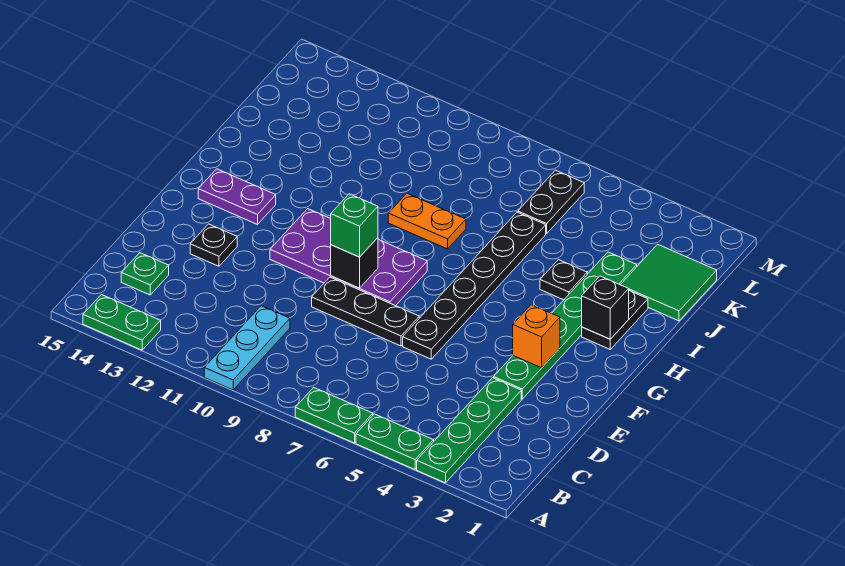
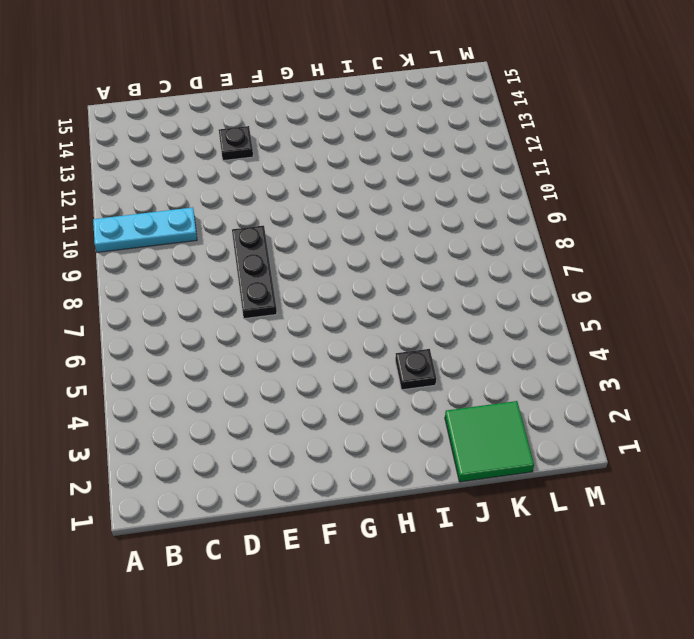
none -> green 1x4 plate [417,378,521,483]
none -> green 1x2 plate [356,414,434,469]
none -> green 1x2 plate [295,388,373,443]

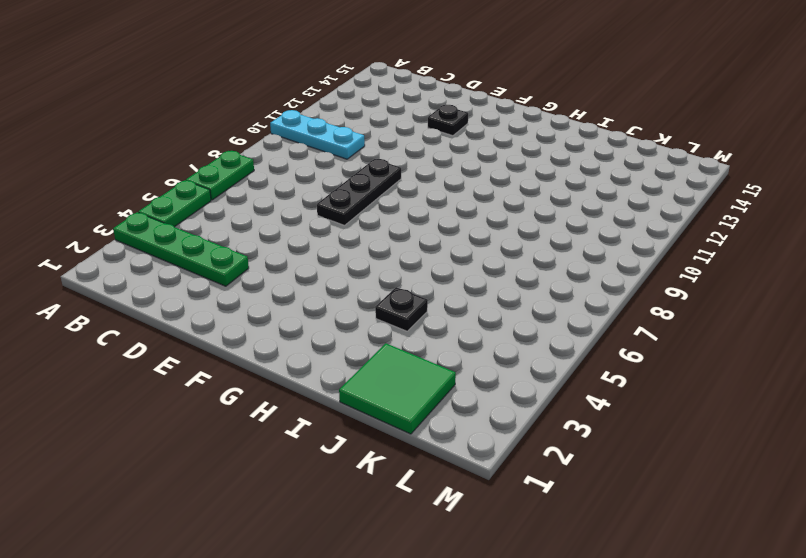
none -> green 1x2 plate [83,295,161,350]
none -> green 1x1 plate [121,253,169,295]
none -> green 1x6 plate [494,252,637,399]

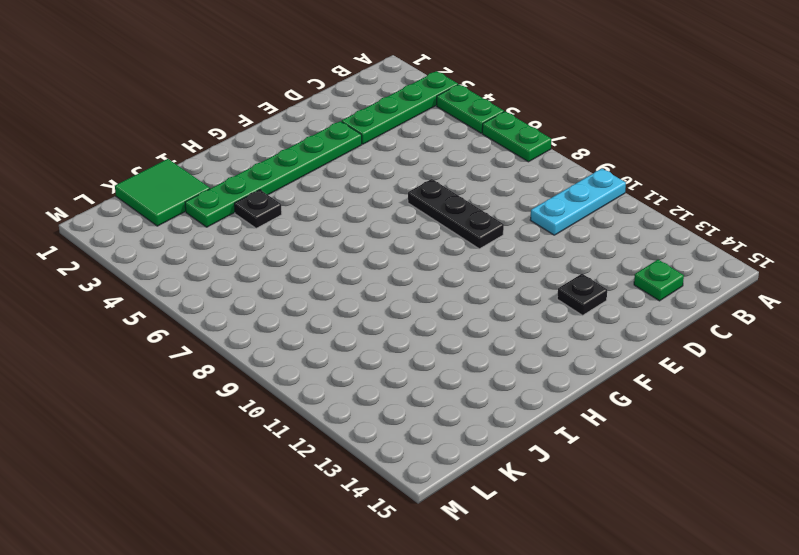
none -> green 1x2 plate [83,295,161,350]
none -> black 1x6 plate [403,212,546,359]
none -> purple 2x4 plate [270,209,427,306]

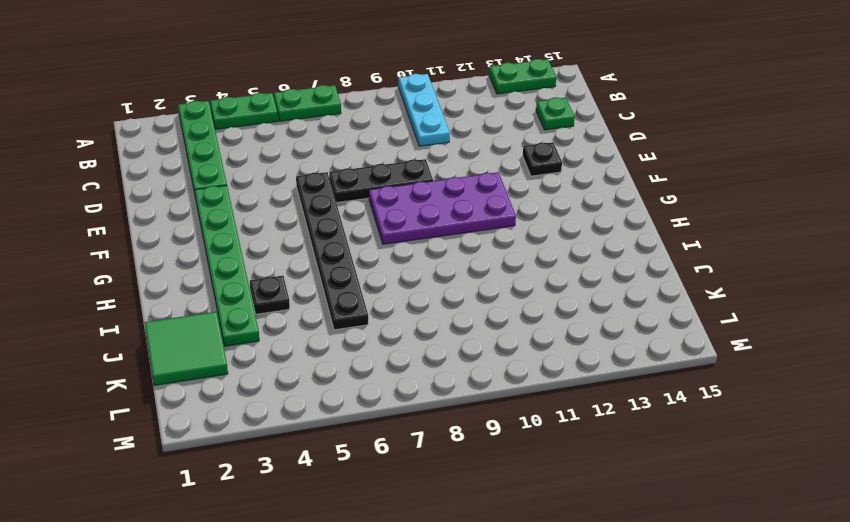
none -> purple 1x2 plate [198,169,276,225]
none -> black 1x2 plate [582,290,648,349]
none -> orange 1x2 plate [388,193,466,249]

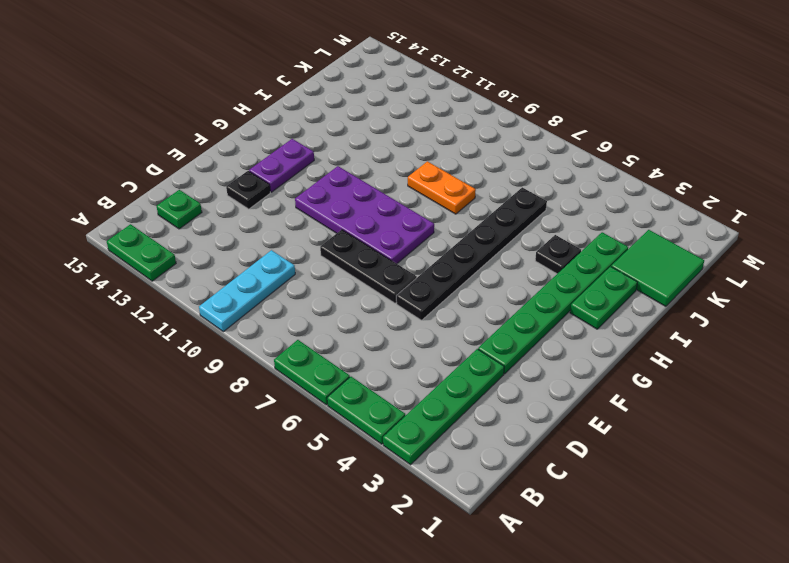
purple 1x2 plate [249,139,314,192] -> purple 1x2 plate turned to [198,169,276,225]
green 1x2 plate [570,266,638,329] -> black 1x2 plate [582,290,648,349]
none -> black 1x2 plate [518,170,584,234]
none -> orange 1x1 brick [513,305,560,368]
none -> black 1x1 brick [331,238,378,288]

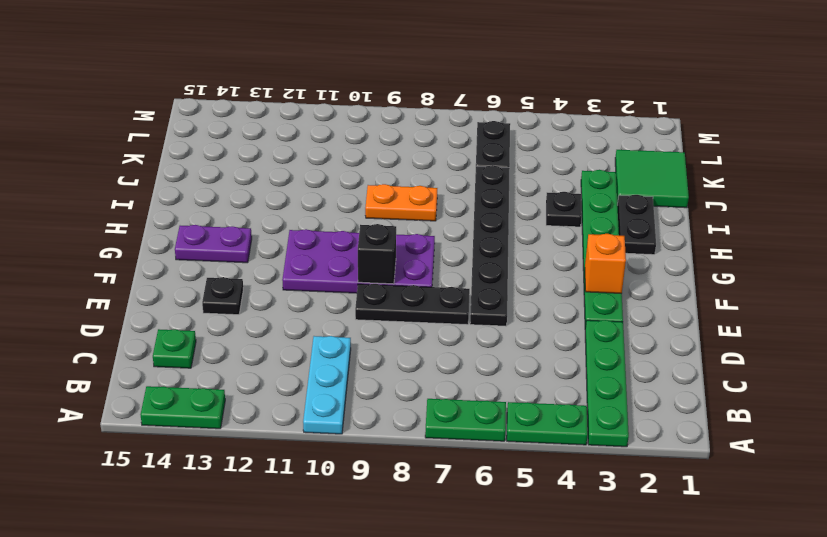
none -> black 1x1 brick [582,276,629,339]
none -> green 1x1 brick [331,194,378,257]

